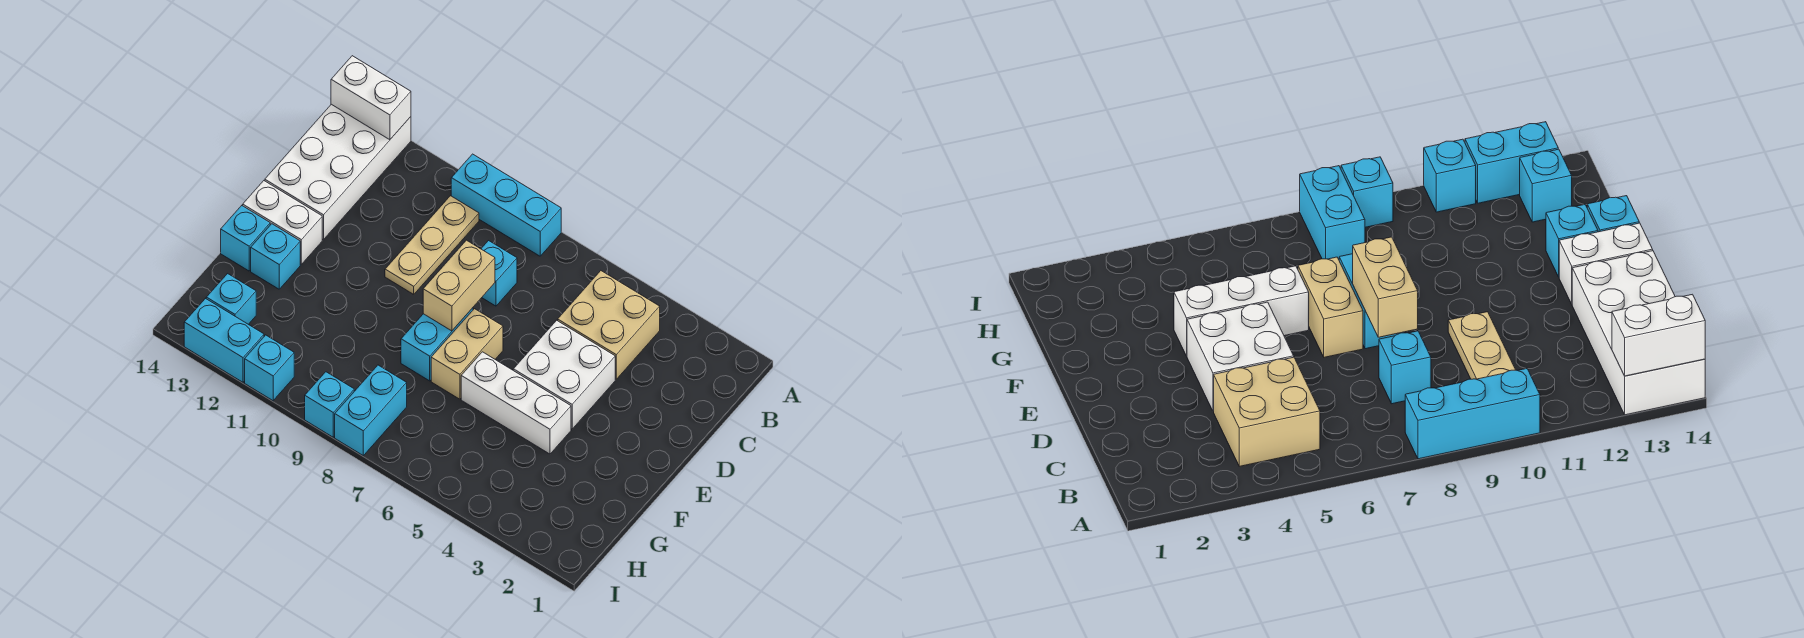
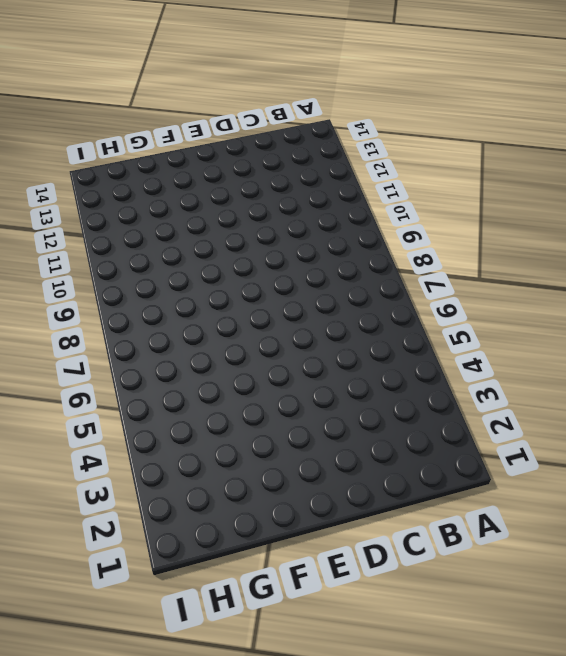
none -> cyan 1x3 brick [451,154,561,256]
none -> white 2x4 brick [265,104,411,240]
none -> tan 2x2 brick [558,271,660,379]

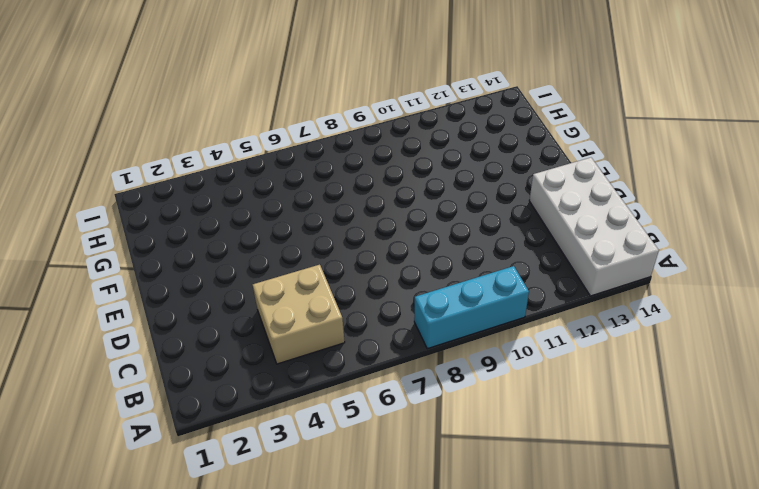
none -> tan 1x3 plate [385,196,479,294]
none -> cyan 1x1 brick [481,241,517,306]
none -> white 2x2 brick [513,320,615,429]

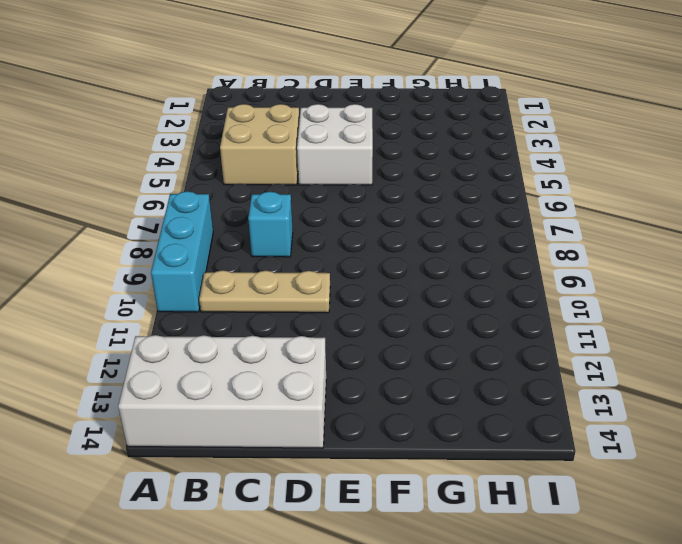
none -> tan 1x2 brick [431,309,503,399]
none -> cyan 1x2 brick [401,308,473,381]
none -> white 1x2 brick [243,181,322,264]

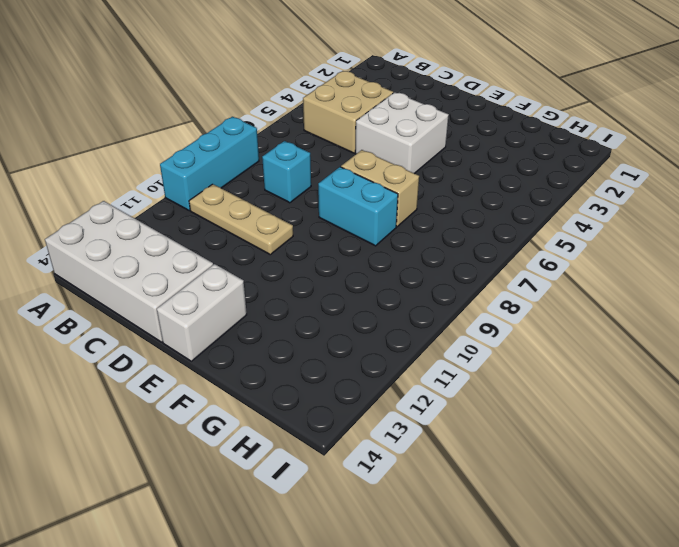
none -> white 1x3 brick [461,352,571,454]
none -> cyan 1x1 brick [251,224,300,289]
none -> cyan 1x1 brick [221,206,270,271]

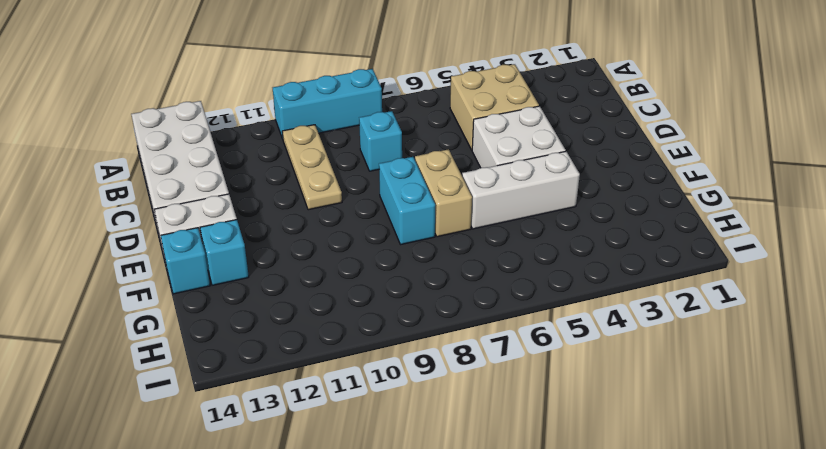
none -> cyan 1x2 brick [335,365,407,455]
none -> cyan 1x1 brick [206,274,256,324]
none -> cyan 1x1 brick [305,372,354,437]

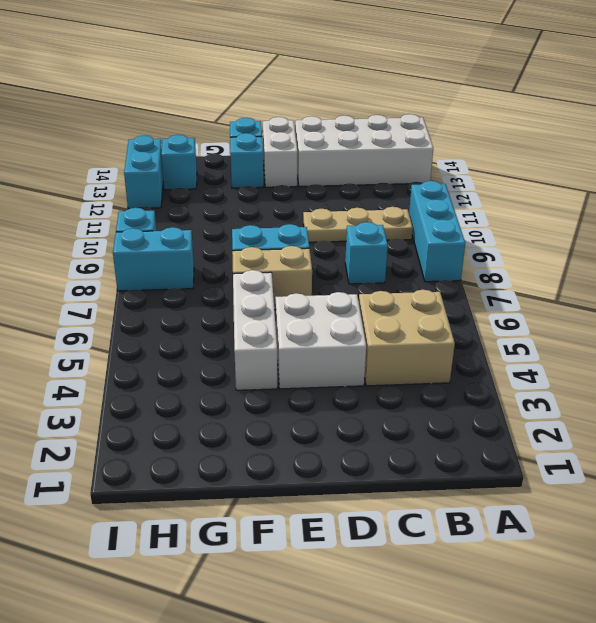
none -> cyan 1x1 brick [245,335,294,401]
none -> white 1x2 brick [331,56,411,140]
none -> tan 1x2 brick [423,240,495,331]

